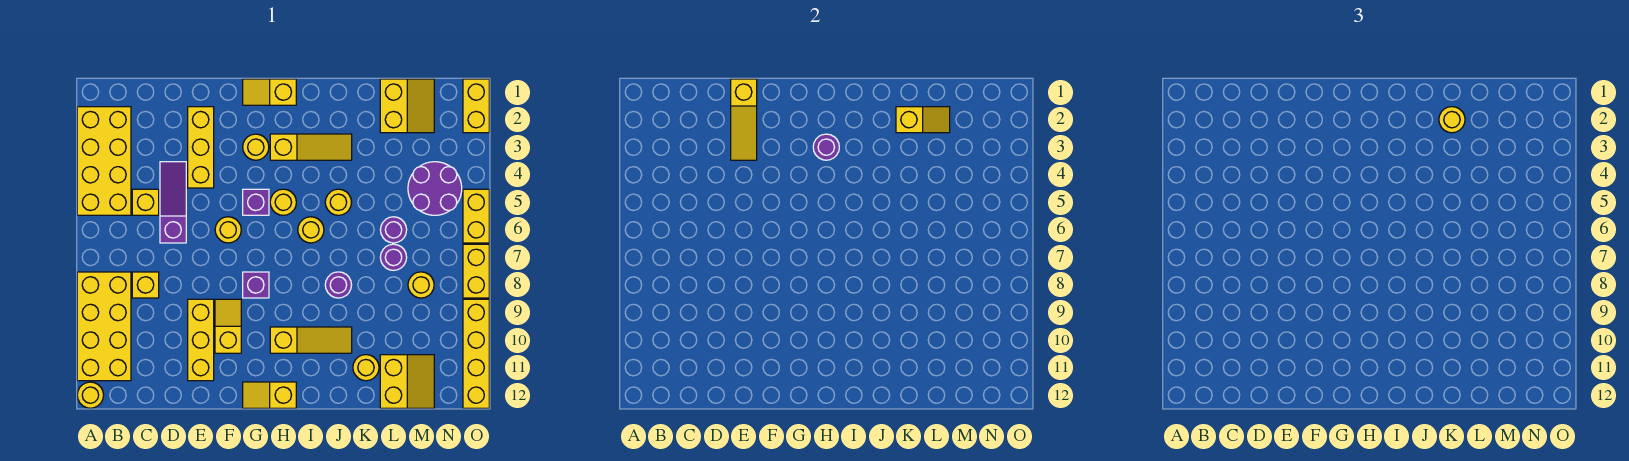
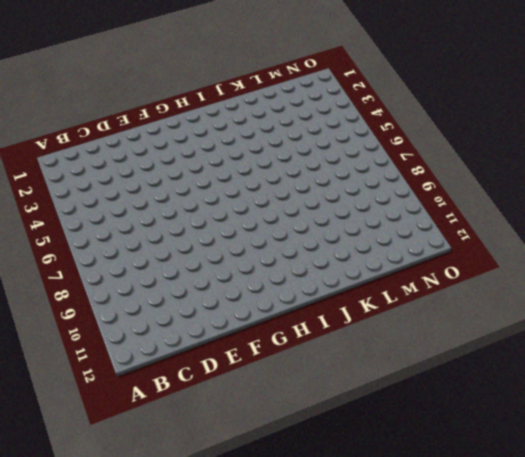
none -> yellow 2x4 brick [77,107,131,215]
none -> yellow 2x4 brick [77,272,131,381]
none -> yellow 1x1 round brick [77,382,104,408]
none -> yellow 1x1 brick [132,189,159,215]

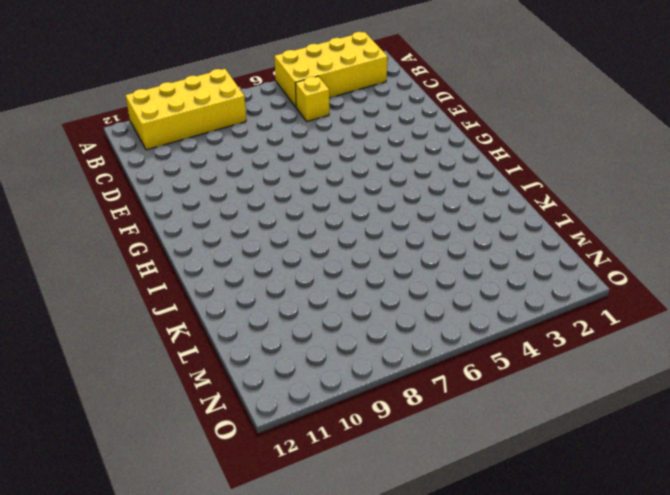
none -> yellow 1x1 round brick [77,382,104,408]
none -> yellow 1x1 brick [132,272,159,298]
none -> purple 1x3 slope [160,162,186,243]
none -> yellow 1x3 brick [188,107,214,188]

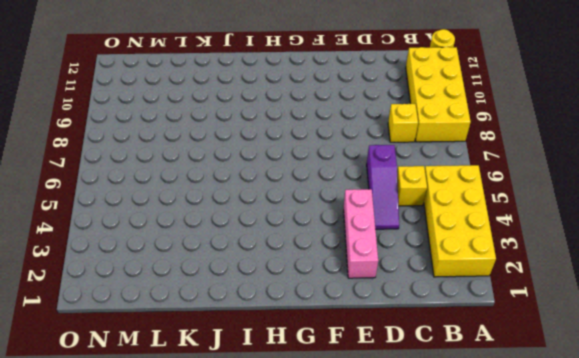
pink 1x3 brick [344,189,378,278] -> yellow 1x3 brick [188,107,214,188]
none -> yellow 1x3 brick [188,299,214,381]
none -> yellow 1x1 round brick [215,217,241,243]
none -> yellow 1x2 slope [215,299,241,353]
none -> yellow 1x2 slope [243,79,296,105]

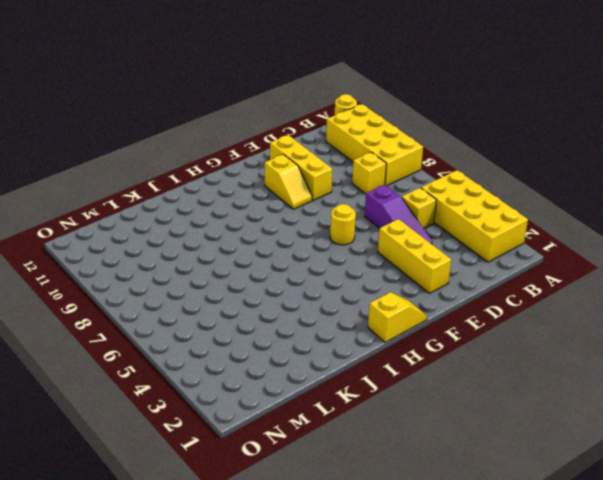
none -> yellow 1x1 round brick [243,134,269,160]
none -> purple 1x1 brick [243,189,269,215]
none -> purple 1x1 brick [243,272,269,298]
none -> yellow 1x2 slope [243,382,296,408]

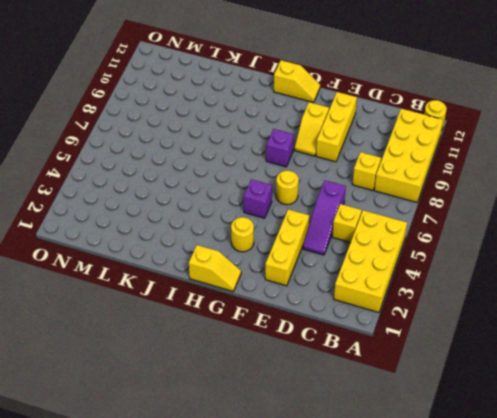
none -> yellow 1x3 slope [270,134,352,160]
none -> yellow 1x1 round brick [270,189,296,215]
none -> yellow 1x3 slope [270,327,352,353]
none -> yellow 1x1 round brick [298,217,324,243]

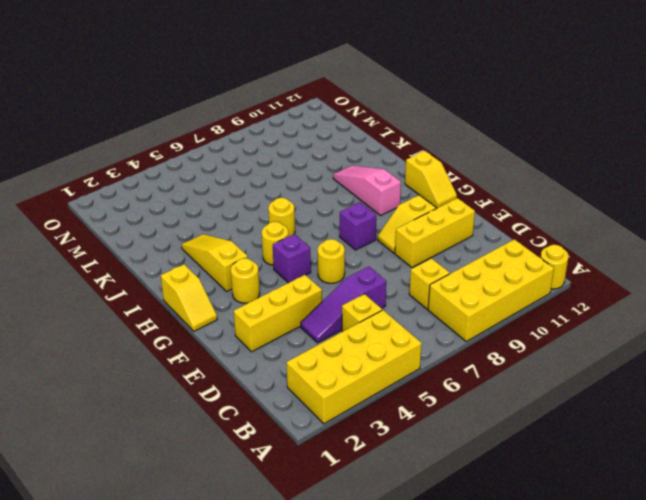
pink 1x3 slope [333,165,401,215] -> yellow 1x3 slope [270,327,352,353]
none -> yellow 1x1 round brick [325,189,352,215]
none -> purple 1x1 round brick [325,272,351,298]
none -> yellow 1x1 round brick [353,355,379,381]
none -> yellow 2x2 slope [380,79,434,133]

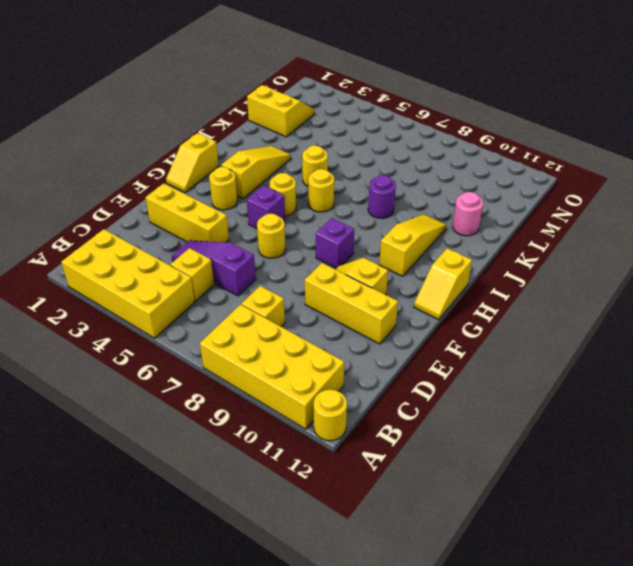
pink 1x1 round brick [453,192,483,236] -> yellow 1x1 round brick [353,355,379,381]
none -> purple 1x1 round brick [380,217,407,243]
none -> purple 1x1 round brick [380,244,407,270]
none -> yellow 2x2 slope [380,355,434,408]
none -> purple 2x2 round brick [408,162,462,215]

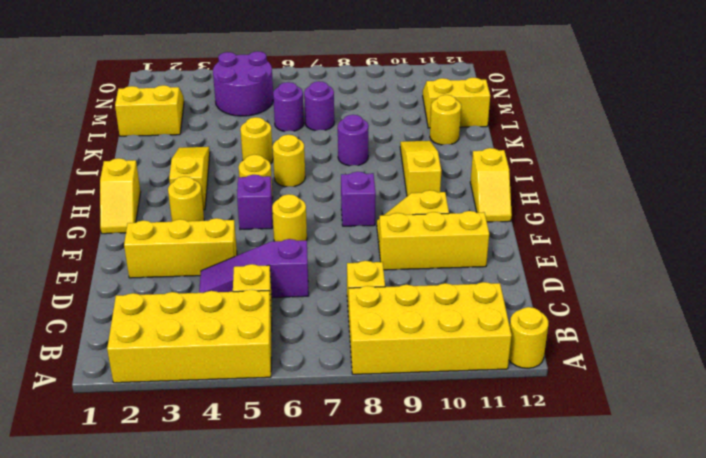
none -> yellow 1x1 round brick [408,272,434,298]
none -> yellow 1x2 brick [463,79,489,133]
none -> yellow 1x2 brick [463,189,489,243]
none -> yellow 1x2 brick [463,244,489,298]

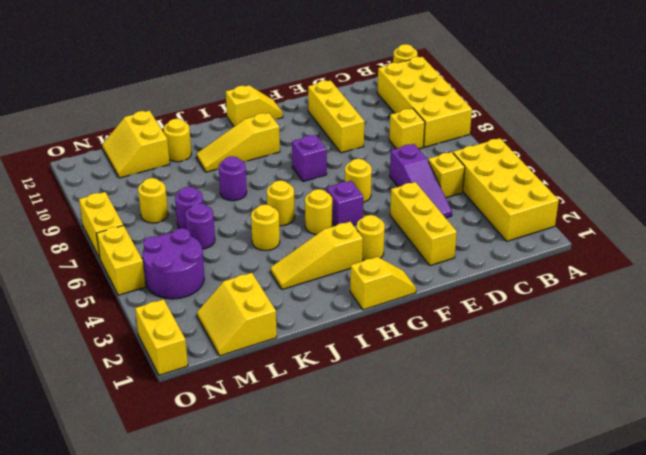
none -> yellow 1x2 slope [215,299,241,353]
none -> yellow 1x4 brick [463,299,489,408]
none -> yellow 1x3 slope [731,79,757,160]
none -> purple 1x1 round brick [813,134,839,160]

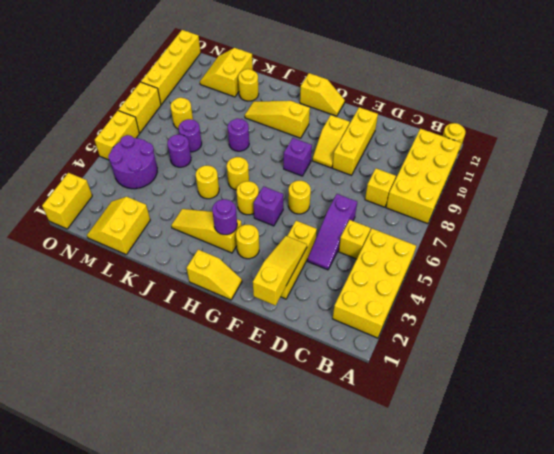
none -> yellow 1x2 slope [896,107,950,133]
none -> yellow 1x1 round brick [1439,107,1465,133]

